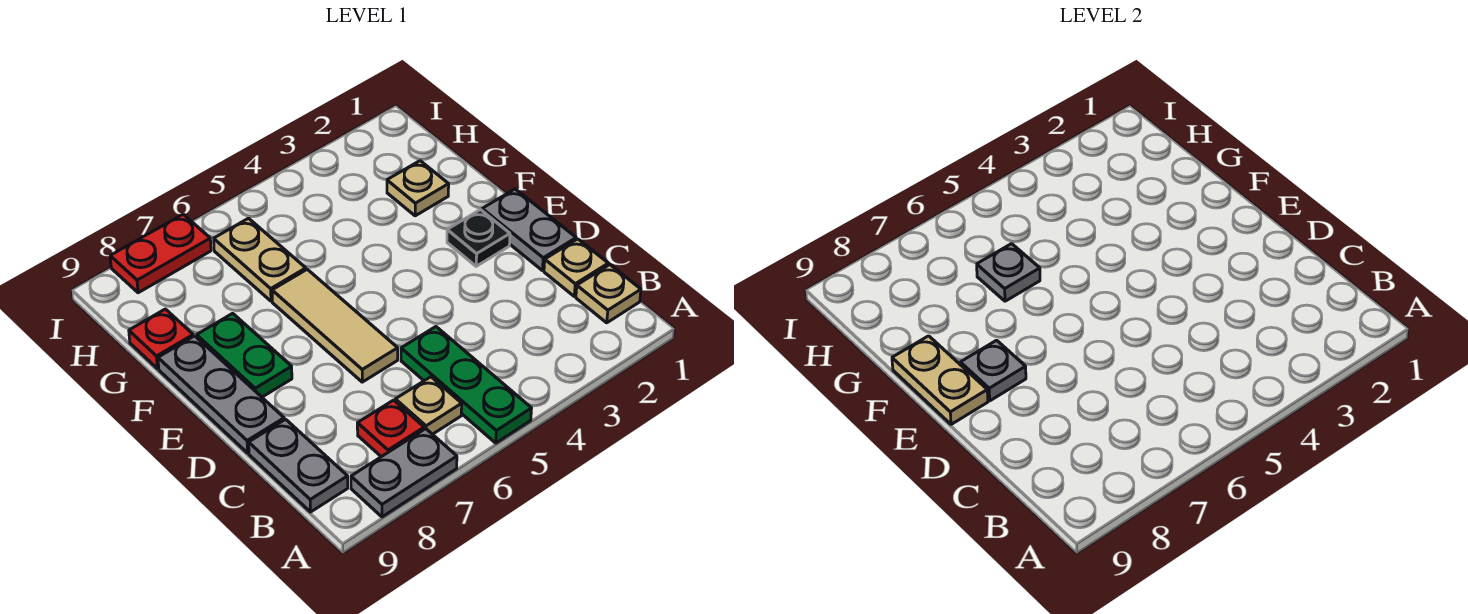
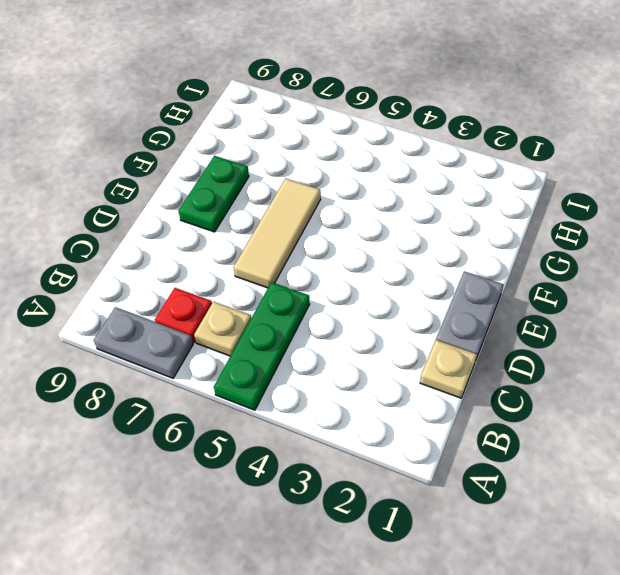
none -> tan 1x1 plate [576,265,641,323]
none -> grey 1x2 plate [249,419,348,512]
none -> grey 1x3 plate [158,336,284,453]

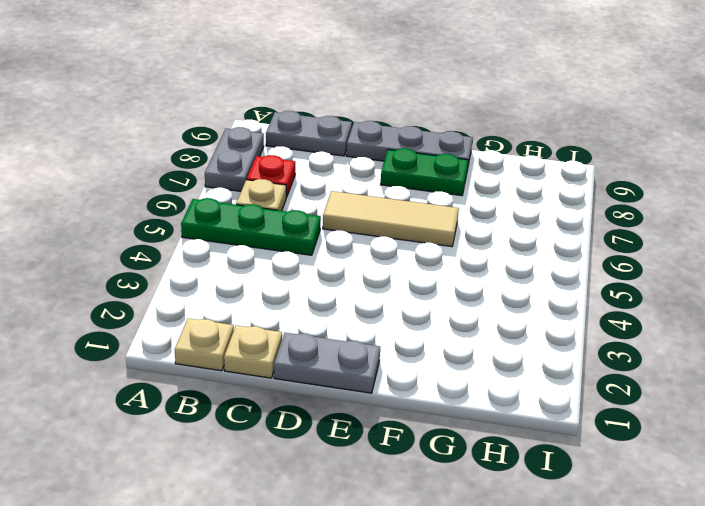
none -> black 1x1 plate [447,210,510,266]
none -> tan 1x1 plate [387,161,449,216]
none -> tan 1x2 plate [214,218,306,301]

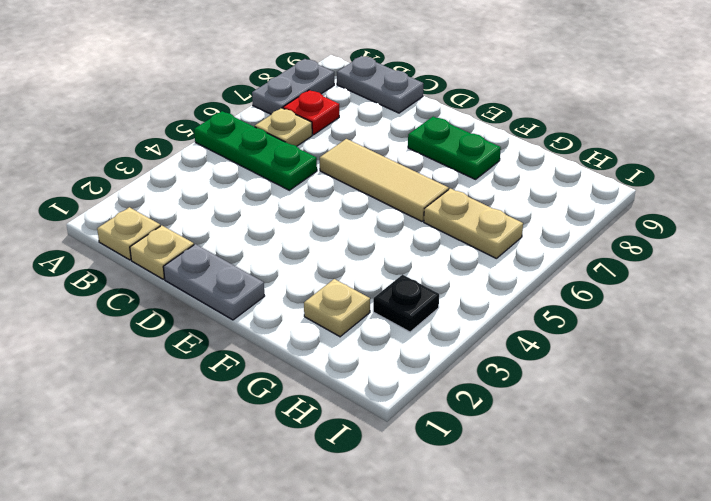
black 1x1 plate [373,275,439,332] -> black 1x1 plate moved to [447,210,510,266]
none -> grey 1x3 plate [158,336,284,453]
none -> red 1x1 plate [129,309,193,369]
none -> red 1x2 plate [110,214,211,293]

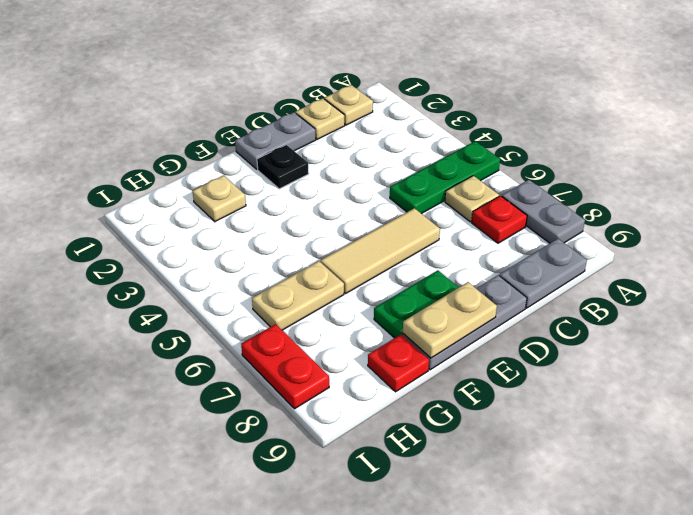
none -> grey 1x1 plate [960,340,1026,401]
none -> grey 1x1 plate [977,244,1040,301]

